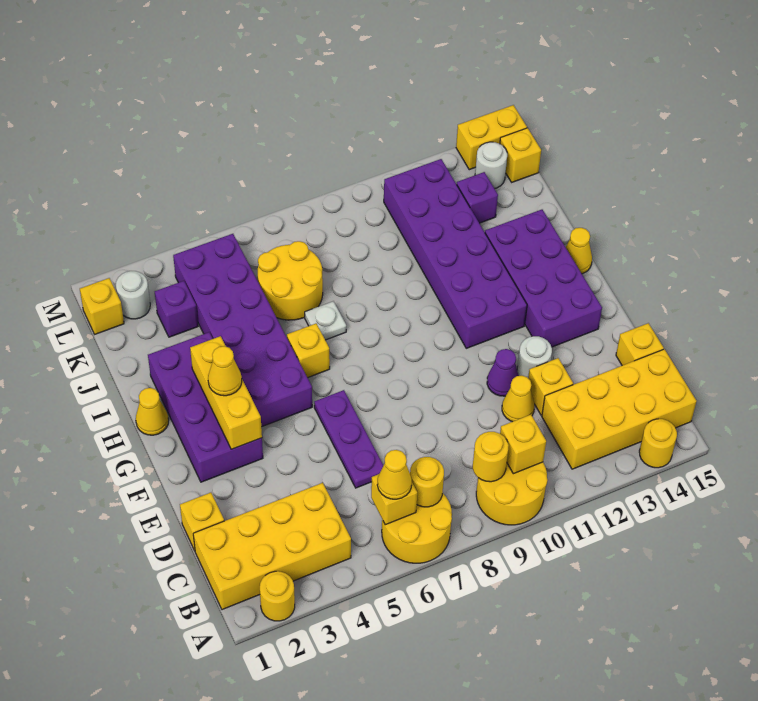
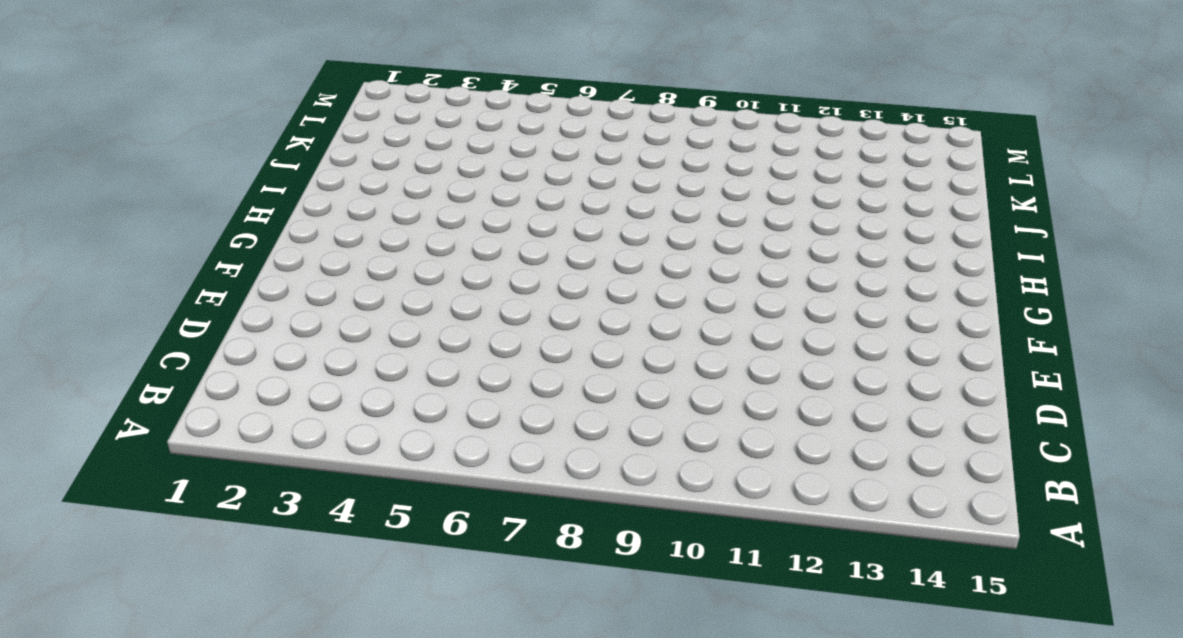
none -> yellow 1x1 round brick [260,571,295,621]
none -> yellow 2x2 round brick [382,493,452,563]
none -> yellow 2x2 round brick [476,462,547,525]
none -> yellow 1x1 round brick [639,419,677,468]

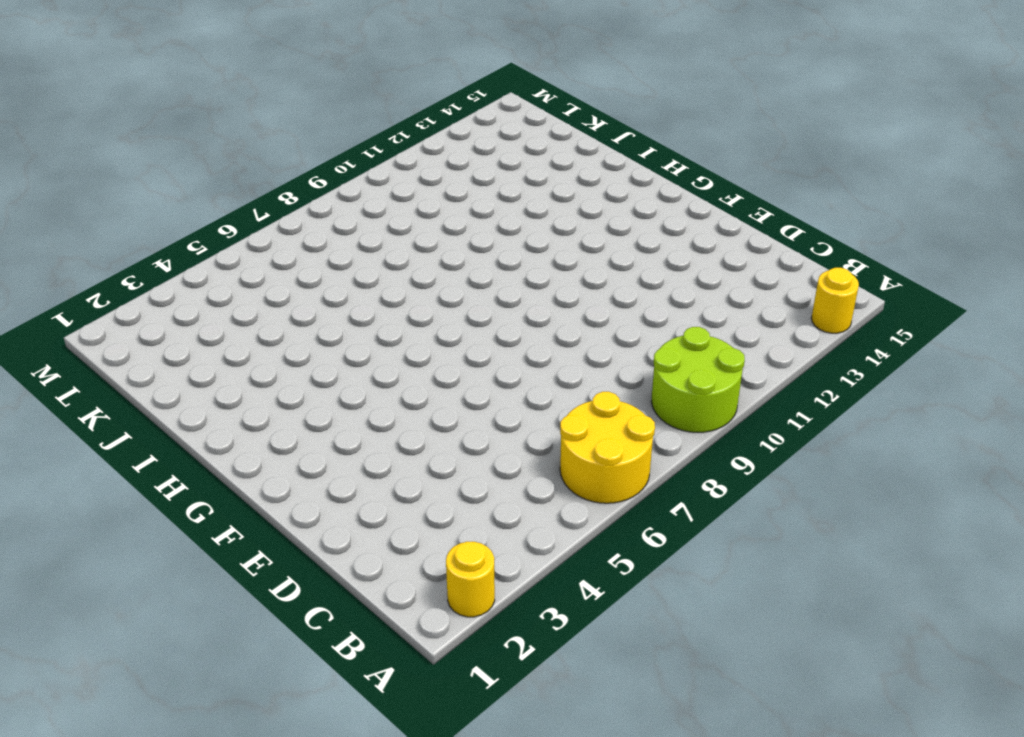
lime 2x2 round brick [651,327,745,432] -> yellow 2x2 round brick [476,462,547,525]
none -> yellow 2x4 brick [193,483,351,610]
none -> yellow 2x4 brick [542,349,697,469]
none -> yellow 1x1 brick [180,493,224,550]
none -> purple 1x3 plate [314,390,383,488]

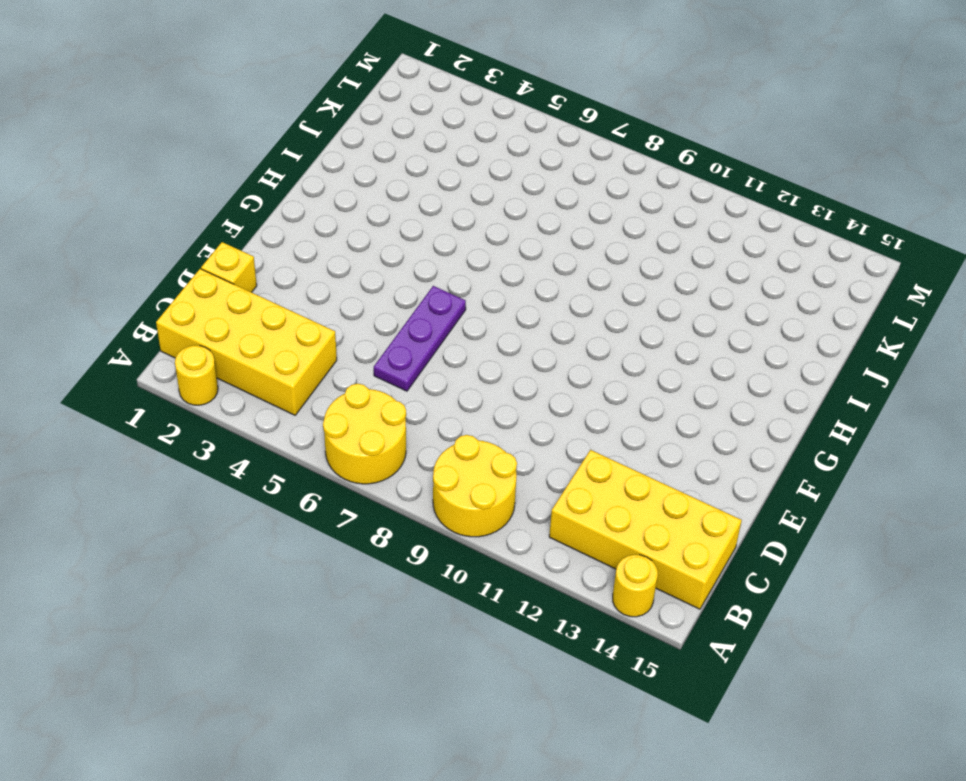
none -> yellow 1x1 cone [502,376,534,422]
none -> yellow 1x1 brick [528,358,573,415]
none -> yellow 1x1 brick [616,323,664,366]
none -> purple 1x1 cone [487,349,519,396]

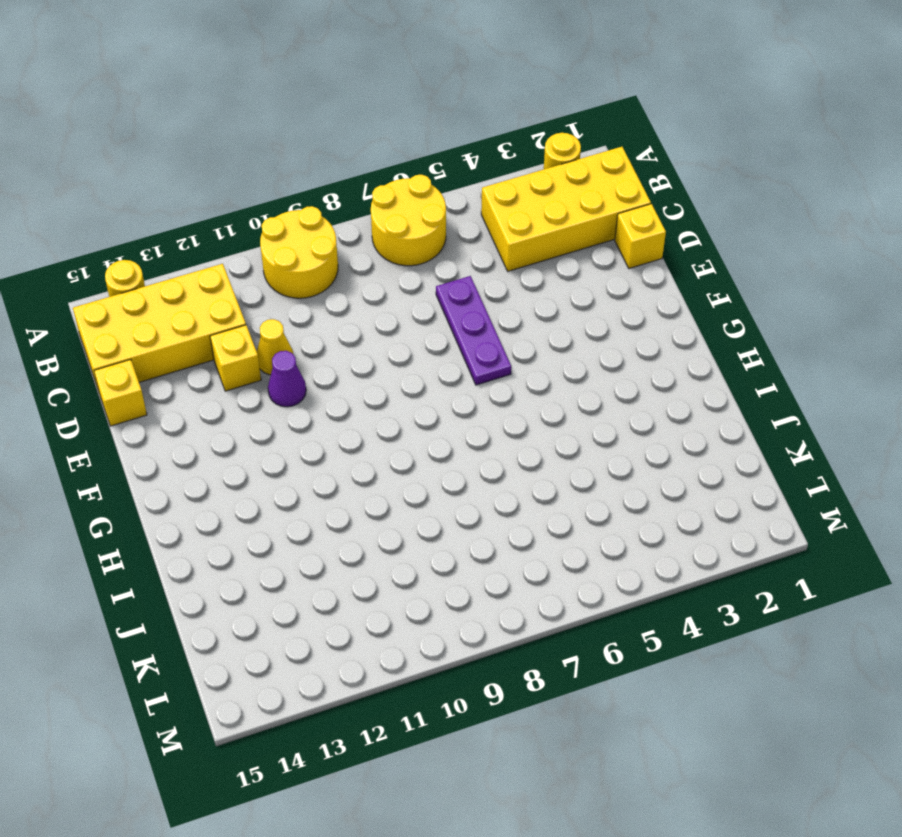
none -> white 1x1 round brick [517,336,552,378]
none -> purple 2x4 brick [148,332,263,482]
none -> purple 2x4 brick [485,210,602,347]
none -> purple 2x6 brick [173,234,312,427]

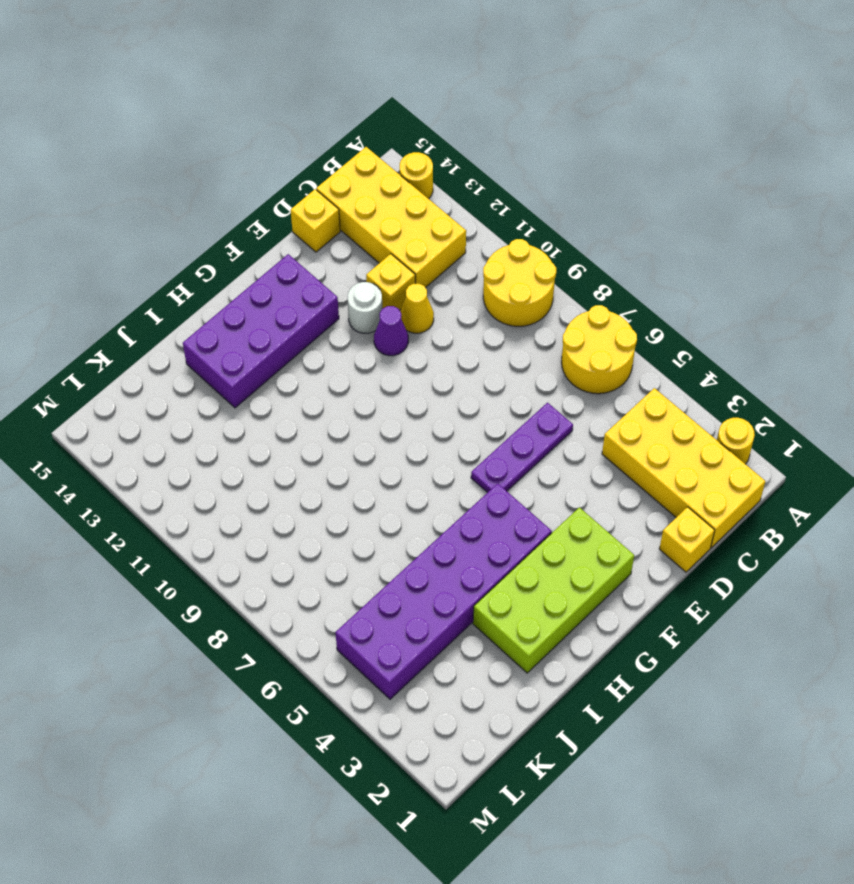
lime 2x4 brick [473,507,634,673] -> purple 2x4 brick [148,332,263,482]
none -> purple 2x6 brick [384,159,527,348]
none -> yellow 1x1 cone [136,388,169,435]
none -> yellow 1x1 brick [287,324,330,378]
none -> yellow 1x1 cone [566,228,592,274]

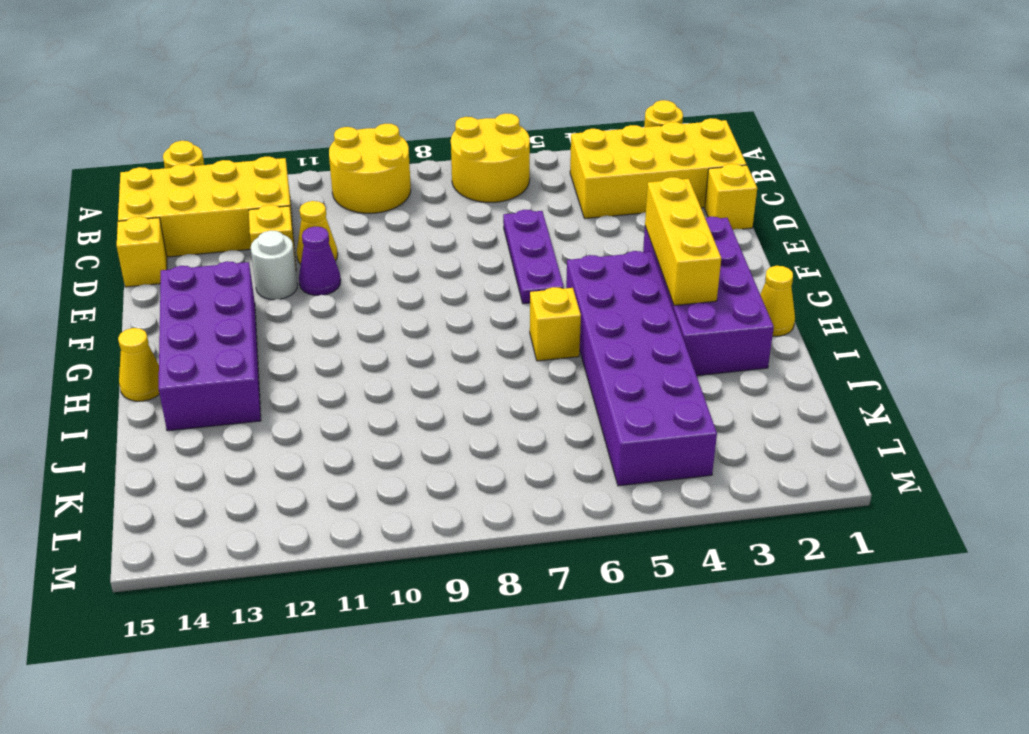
none -> purple 2x6 brick [384,159,527,348]
none -> white 1x1 plate [305,301,346,340]
none -> yellow 2x2 round brick [258,241,323,320]
none -> purple 1x1 brick [155,281,198,337]

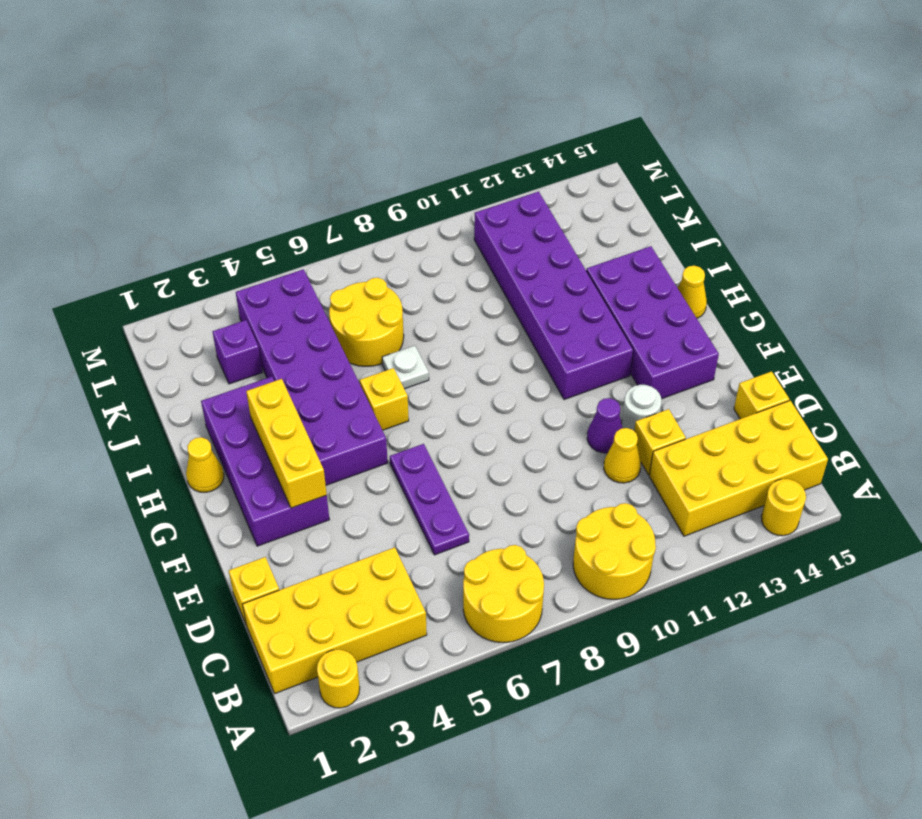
none -> purple 1x1 brick [457,172,498,223]
none -> yellow 1x1 brick [80,278,124,334]
none -> white 1x1 round brick [116,271,150,319]
none -> white 1x1 round brick [475,142,507,189]

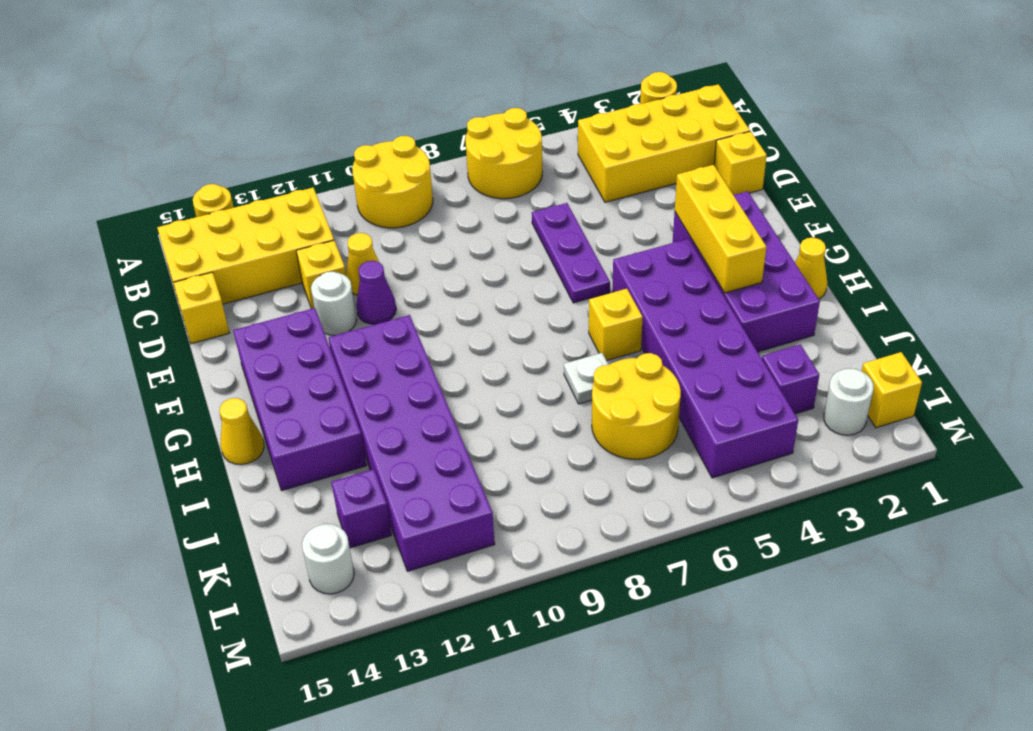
none -> yellow 1x1 brick [500,128,541,182]
none -> yellow 1x2 brick [456,105,527,170]
none -> yellow 1x1 brick [371,474,417,525]
none -> yellow 1x1 round brick [410,457,444,507]

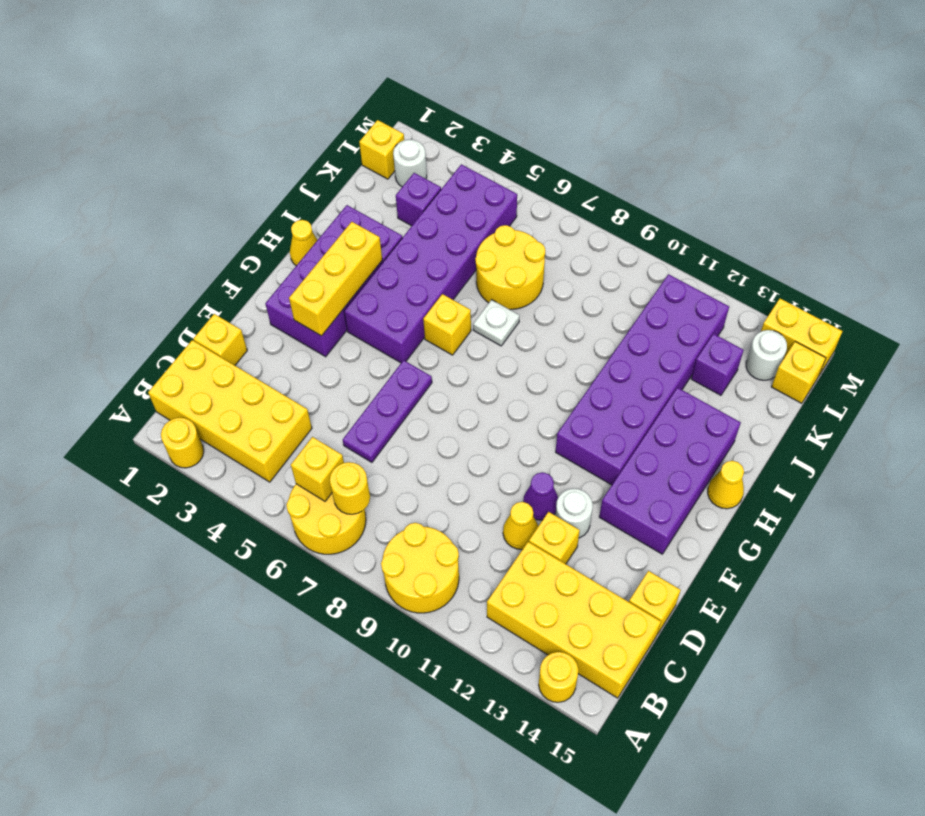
none -> yellow 1x1 round brick [473,432,509,482]
none -> yellow 1x1 brick [500,415,546,474]
none -> yellow 1x1 cone [377,450,412,499]
none -> yellow 1x1 cone [208,346,242,396]

